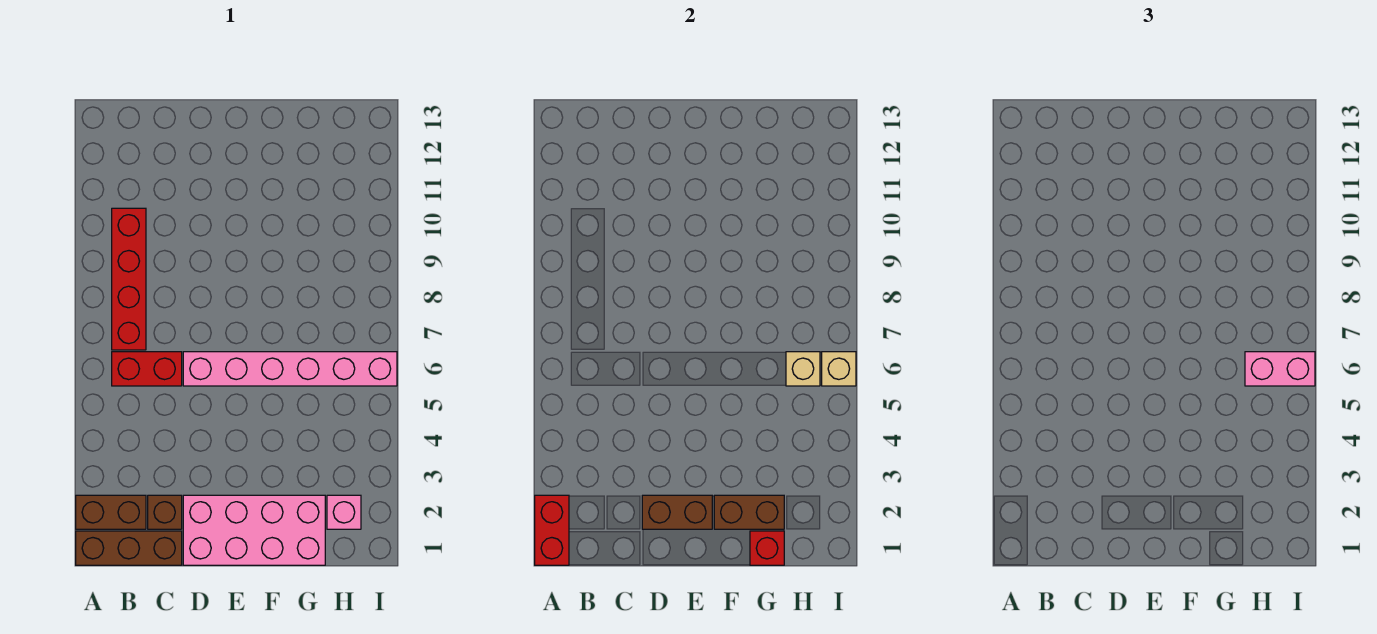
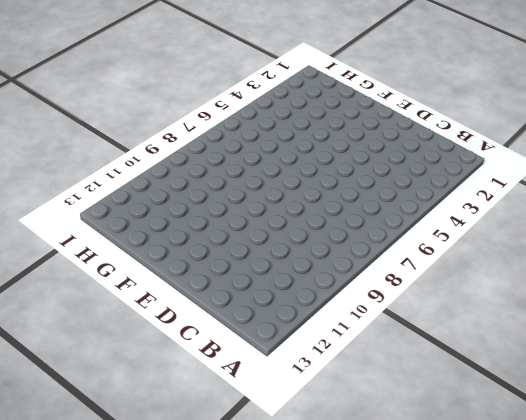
none -> brown 1x3 brick [76,531,182,565]
none -> brown 1x2 brick [76,495,146,529]
none -> red 1x2 brick [112,352,182,386]

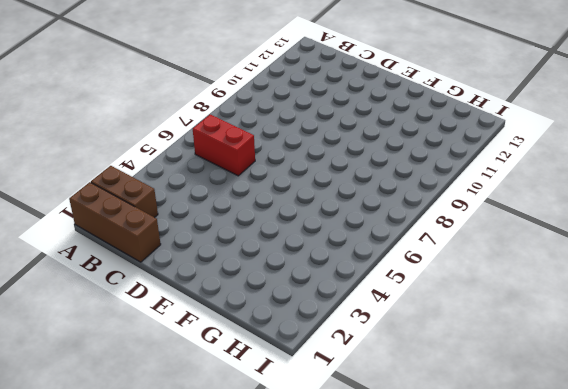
none -> red 1x4 brick [112,208,146,350]
none -> brown 1x1 brick [148,495,182,529]
none -> pink 2x4 brick [183,495,325,565]

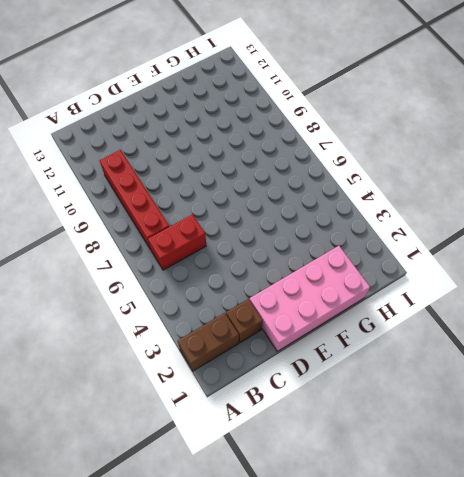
none -> brown 1x3 brick [76,531,182,565]
none -> pink 1x6 brick [183,352,397,386]
none -> pink 1x1 brick [327,495,361,529]

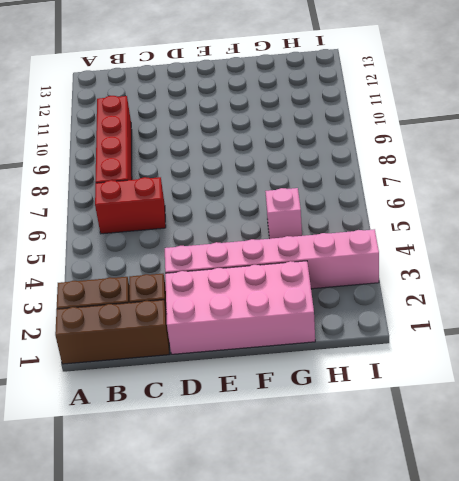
pink 1x6 brick [165,229,379,289] -> pink 1x6 brick moved to [183,352,397,386]
pink 1x1 brick [265,188,302,239] -> pink 1x1 brick moved to [327,495,361,529]
none -> red 1x2 brick [535,495,569,565]
none -> brown 1x2 brick [642,495,712,529]
none -> brown 1x2 brick [714,495,784,529]

